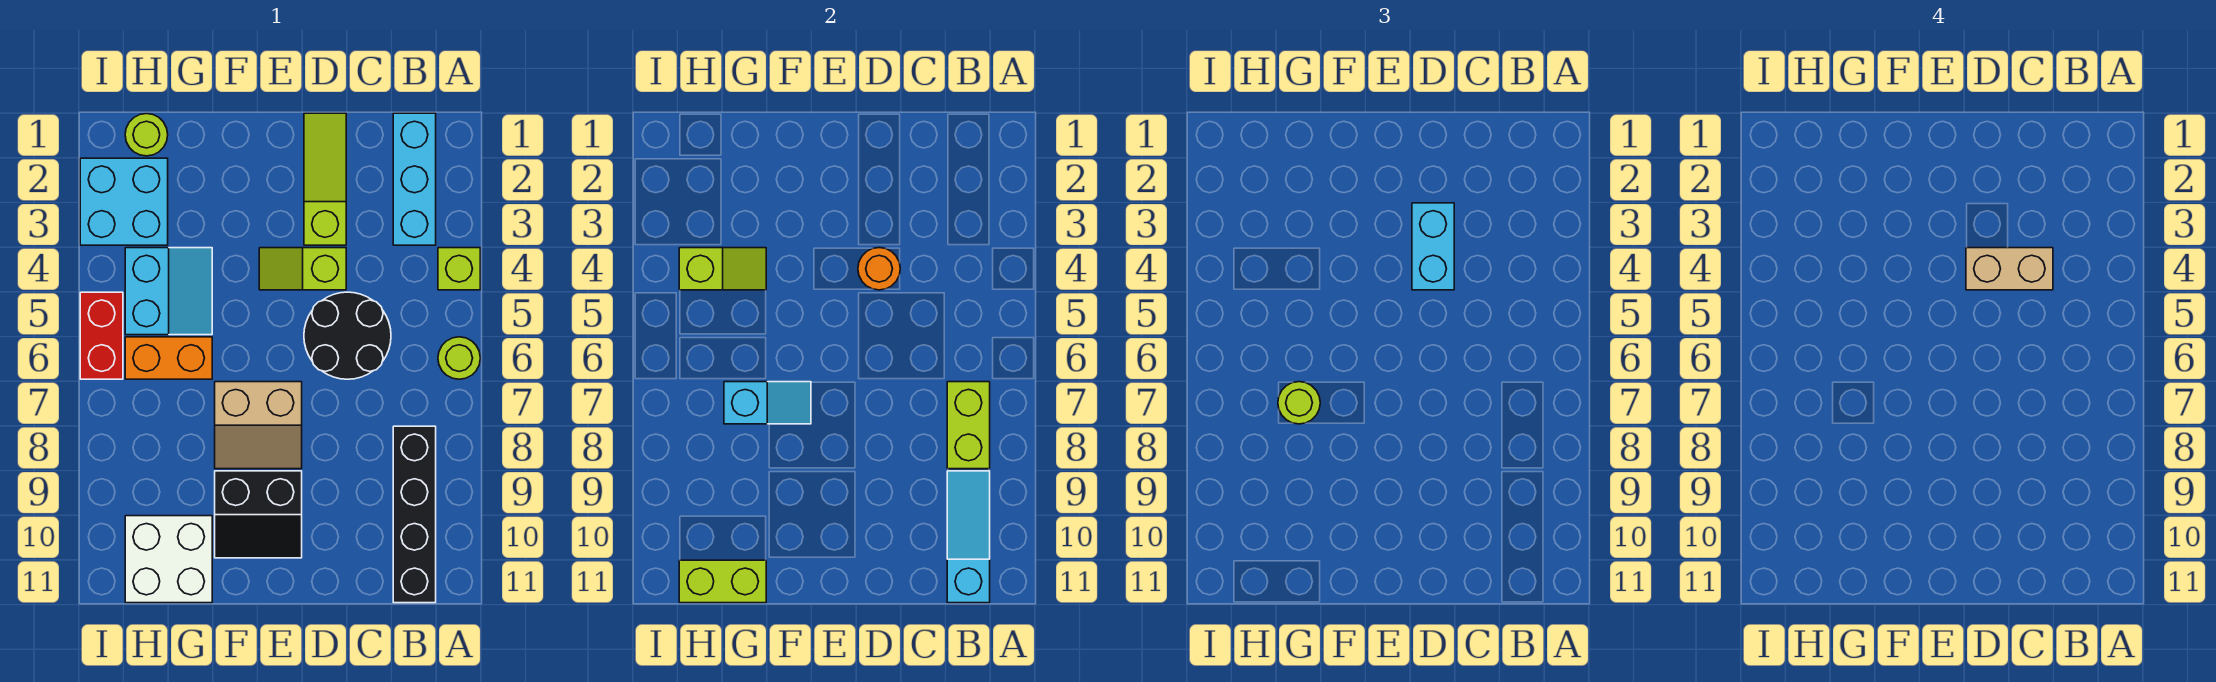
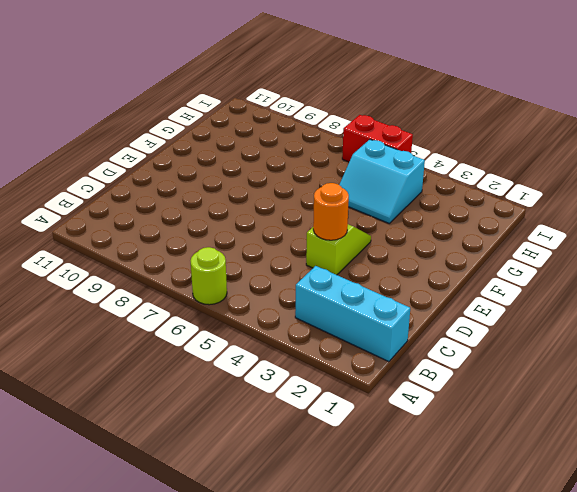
none -> lime 1x1 brick [438,248,480,290]
none -> black 1x4 brick [393,426,436,603]
none -> black 2x2 round brick [304,292,391,379]

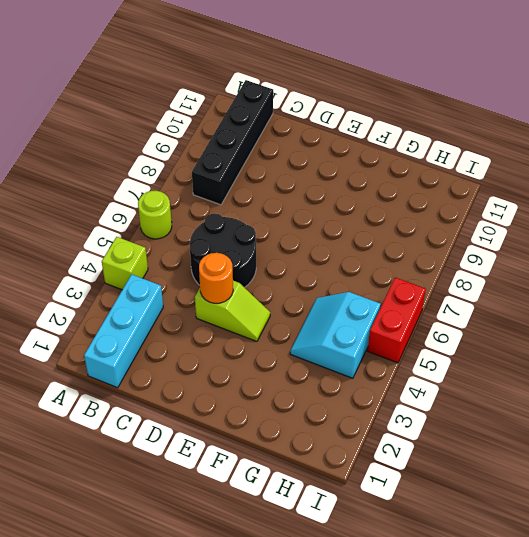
none -> lime 1x3 slope [304,113,346,245]
none -> tan 2x2 slope [215,382,302,469]
none -> black 2x2 slope [215,471,302,558]

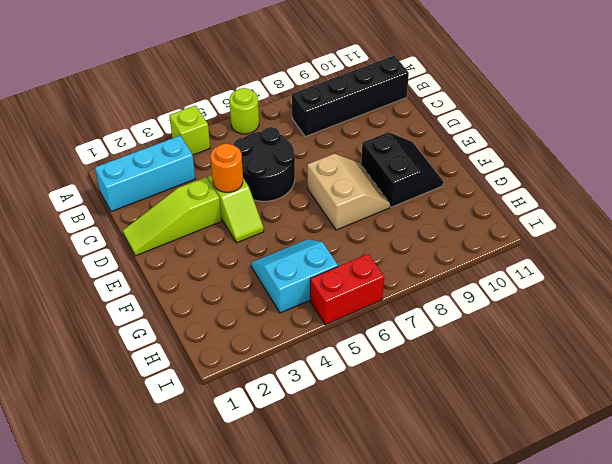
none -> orange 1x2 brick [125,337,212,379]
none -> white 2x2 brick [125,516,212,603]
none -> lime 1x1 round brick [125,114,168,156]

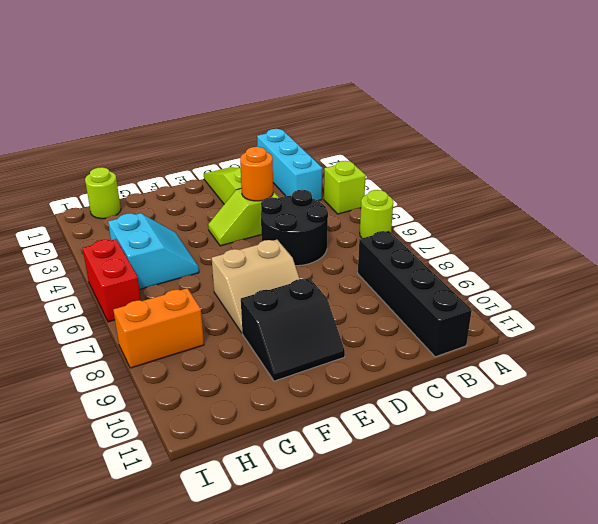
orange 1x2 brick [113,288,204,368] -> orange 1x2 brick moved to [125,337,212,379]
none -> white 2x2 brick [125,516,212,603]
none -> cyan 2x2 brick [80,158,168,245]
none -> lime 1x2 brick [947,382,990,469]

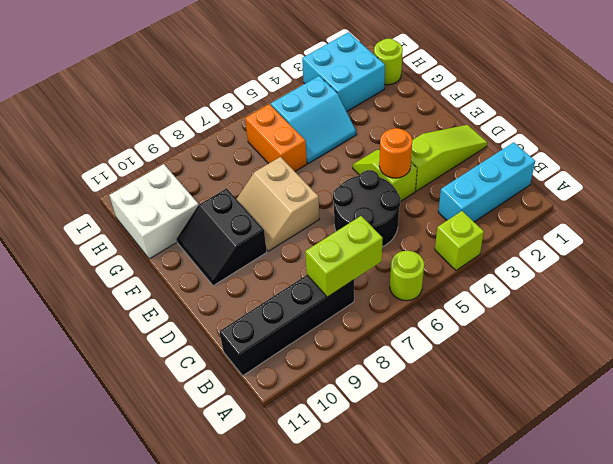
none -> red 1x2 brick [80,292,123,379]
none -> cyan 1x3 slope [947,471,990,603]
none -> cyan 1x2 slope [724,382,811,424]

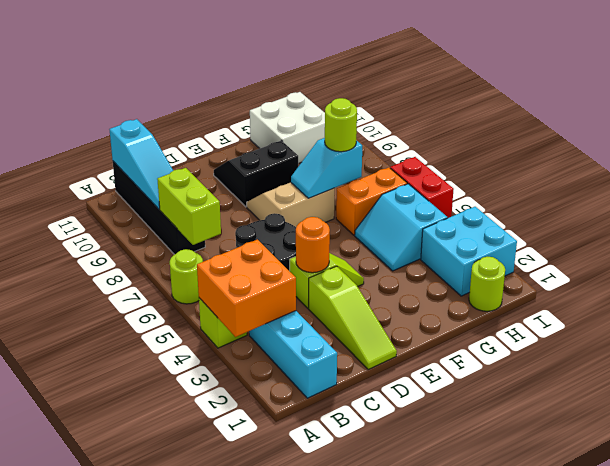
orange 2x2 brick [197,240,296,337] -> none
none -> lime 1x2 slope [679,248,766,290]
none -> lime 1x2 brick [679,560,766,603]
none -> cyan 1x2 brick [1412,203,1454,290]

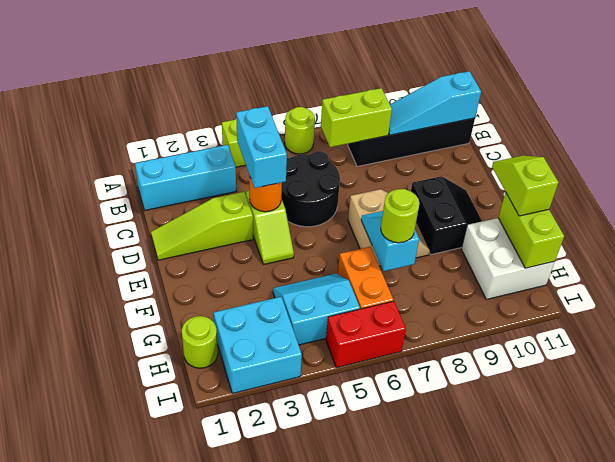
cyan 1x2 brick [236,106,287,188] -> cyan 1x2 brick turned to [1412,203,1454,290]
lime 1x2 slope [492,156,558,216] -> lime 1x2 slope moved to [679,248,766,290]
none -> tan 1x2 brick [1966,248,2053,290]

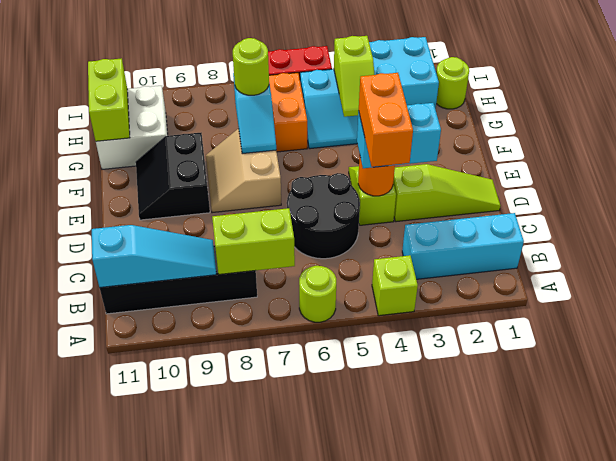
orange 1x2 brick [359,73,413,167] -> tan 1x2 brick [1966,248,2053,290]

